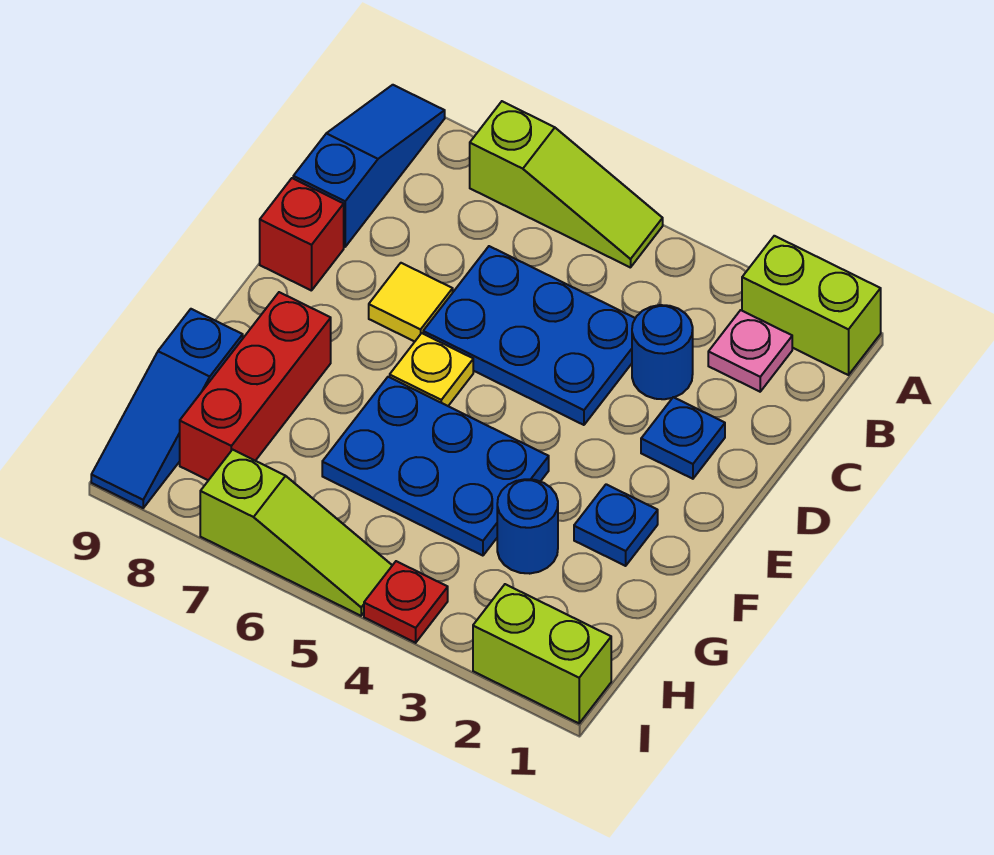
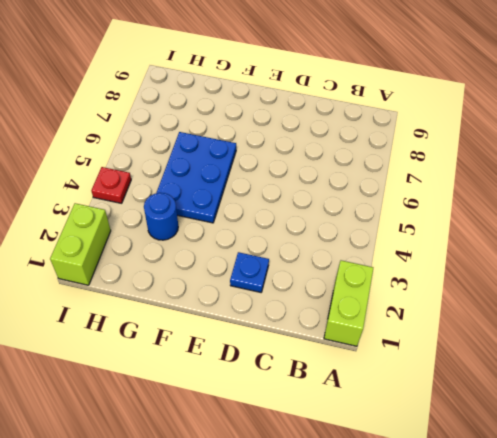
none -> lime 1x3 slope [470,101,663,268]
none -> blue 1x3 slope [293,85,445,247]
none -> pink 1x1 plate [708,310,792,392]

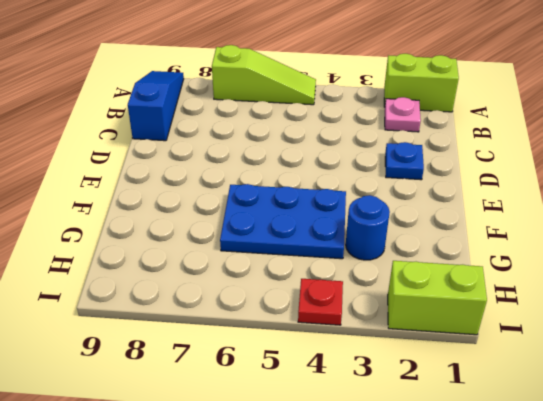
none -> blue 1x1 round brick [632,305,693,399]
none -> blue 2x3 plate [423,246,635,425]
none -> yellow 1x1 tile [369,263,453,342]

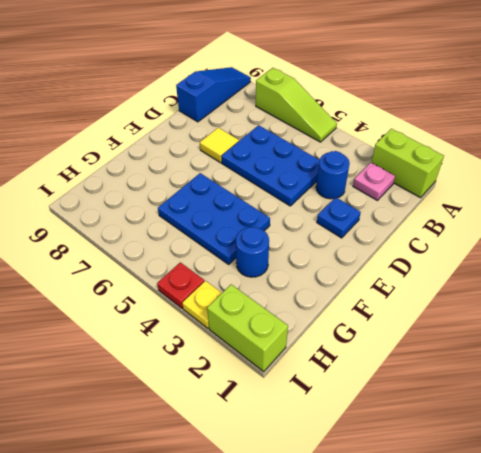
yellow 1x1 plate [182,281,221,328] -> yellow 1x1 plate moved to [390,333,473,406]
none -> red 1x1 brick [260,178,344,291]
none -> blue 1x1 plate [574,484,658,566]
none -> red 1x3 brick [180,292,331,480]

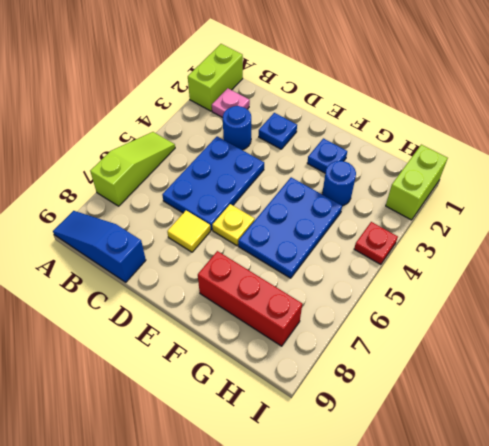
none -> red 1x1 brick [260,178,344,291]
none -> blue 1x3 slope [91,309,243,508]
none -> lime 1x3 slope [200,450,392,616]

